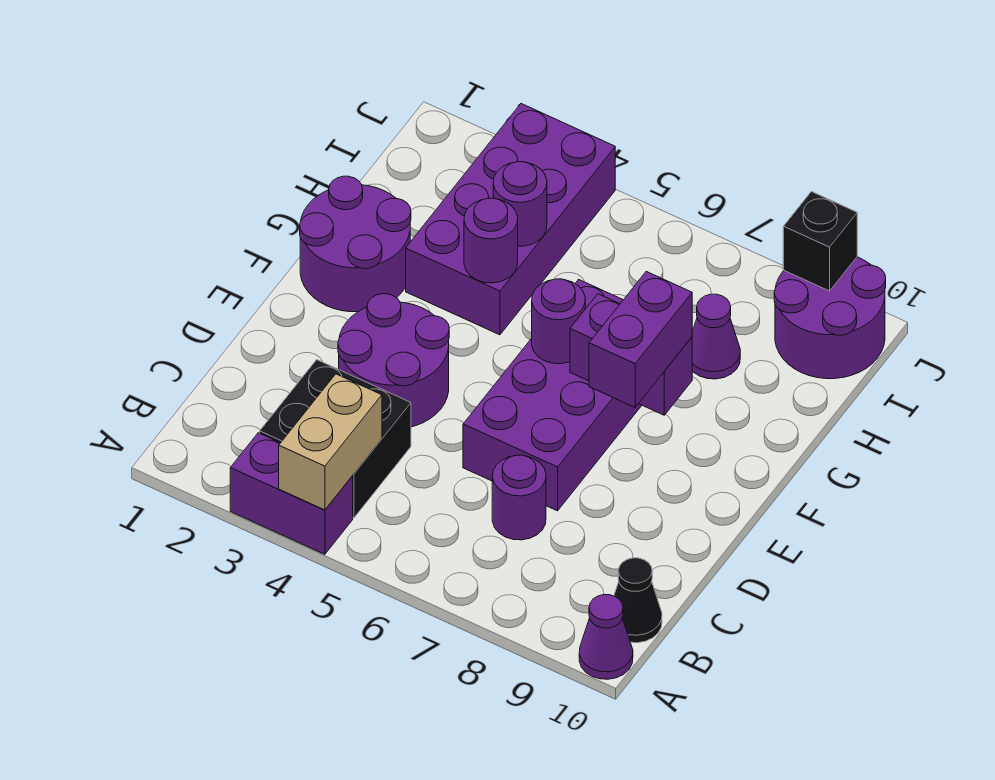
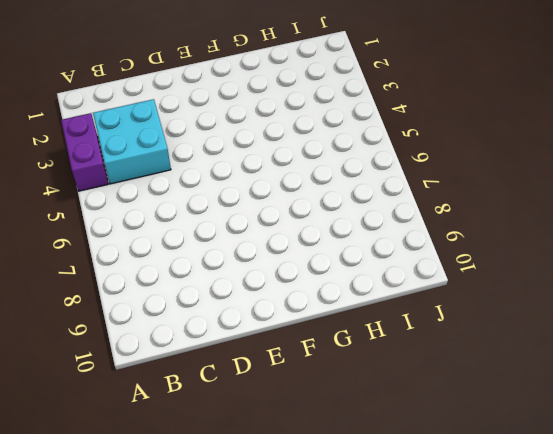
cyan 2x2 brick [93,99,171,184] -> black 2x2 brick [260,360,411,518]
none -> purple 1x1 cone [579,595,633,679]
none -> black 1x1 cone [614,558,662,643]
none -> purple 1x1 round brick [492,455,546,540]

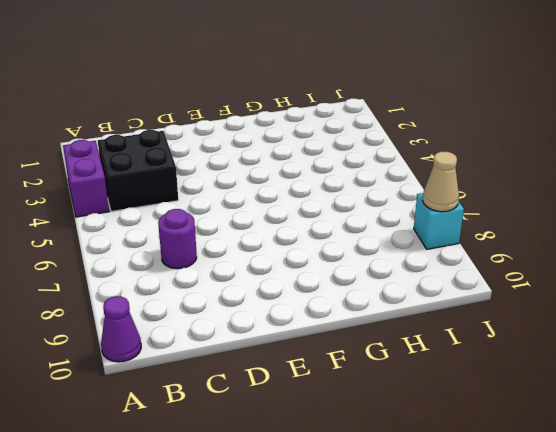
cyan 1x1 brick [414,193,464,249] -> none
tan 1x1 cone [423,152,459,212] -> none
none -> black 1x1 cone [614,558,662,643]
none -> purple 2x2 round brick [338,294,449,427]
none -> purple 2x4 brick [463,279,642,511]

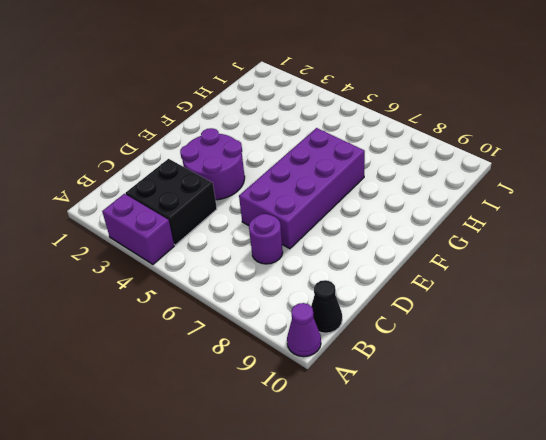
none -> purple 2x2 round brick [300,176,411,312]
none -> purple 2x4 brick [406,104,615,335]
none -> purple 1x1 cone [692,294,740,379]

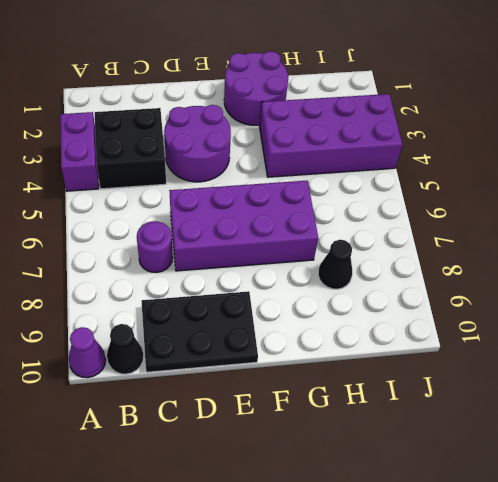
black 2x3 plate [141,291,258,372] -> none
black 1x1 cone [318,240,352,289] -> purple 1x1 cone [692,294,740,379]
none -> purple 2x2 round brick [774,257,886,379]
none -> tan 1x2 brick [279,374,382,510]
none -> purple 1x1 round brick [532,279,585,364]

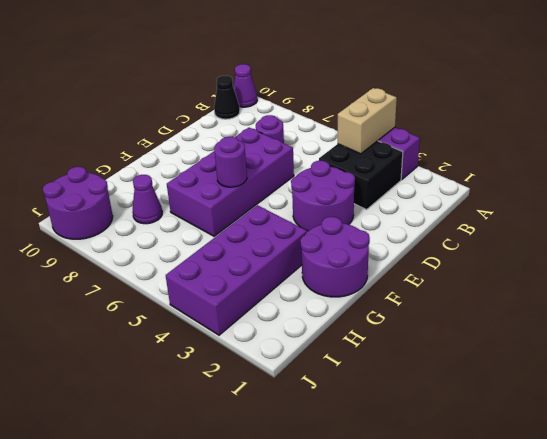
none -> purple 1x2 brick [570,294,692,415]
none -> purple 1x1 round brick [464,198,518,283]
none -> purple 1x1 round brick [493,162,547,246]

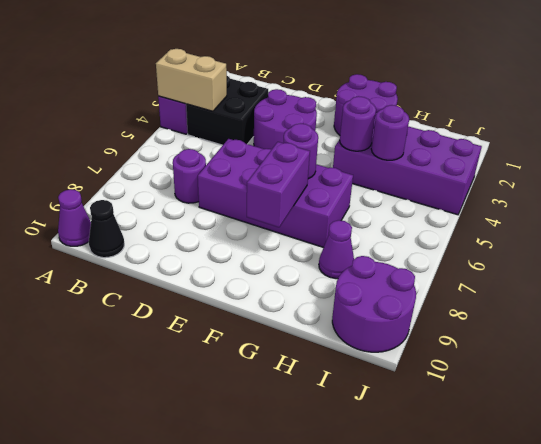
none -> black 1x1 brick [783,192,857,291]
none -> purple 1x2 brick [589,272,692,407]

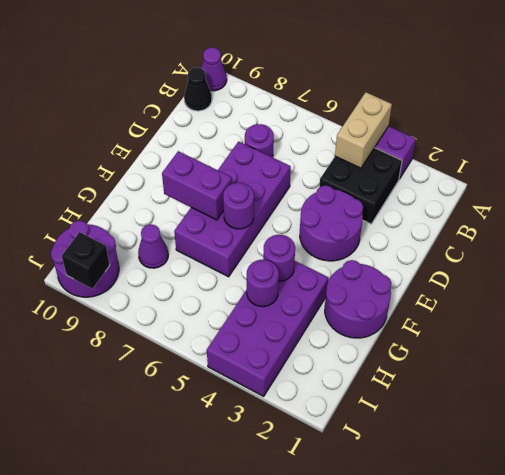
none -> purple 1x2 brick [589,272,692,407]

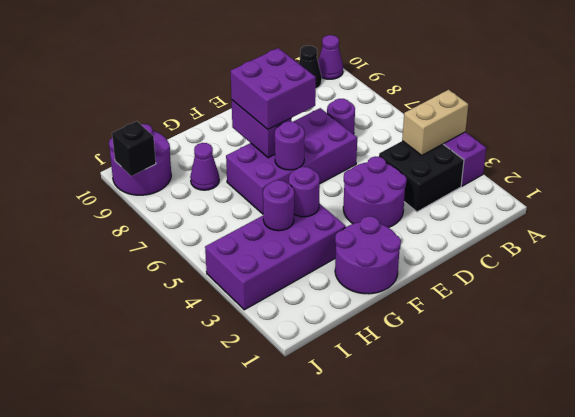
purple 2x2 brick [231,48,316,129] -> purple 1x2 brick [589,272,692,407]

